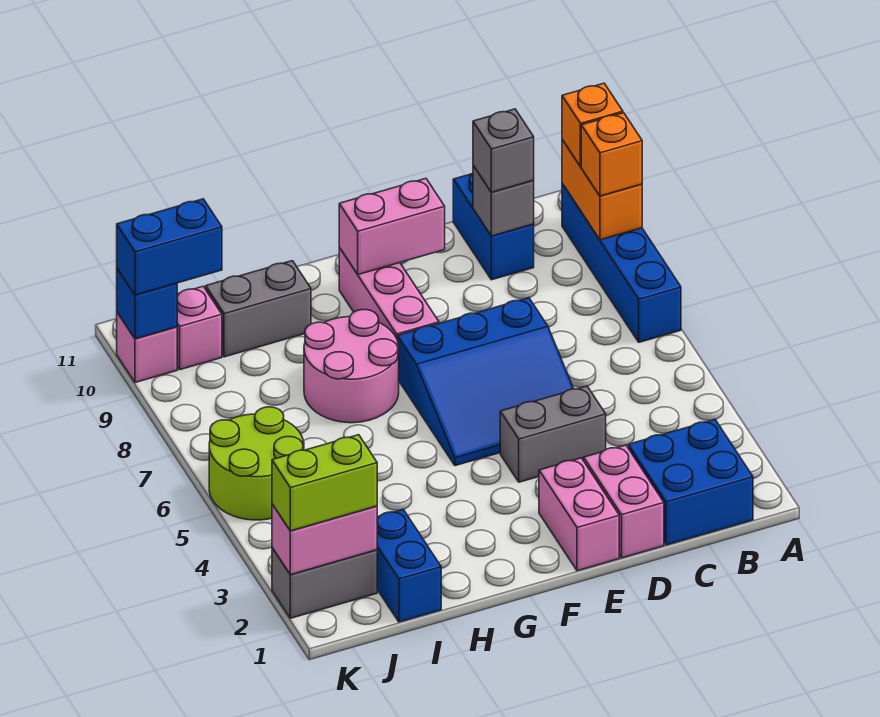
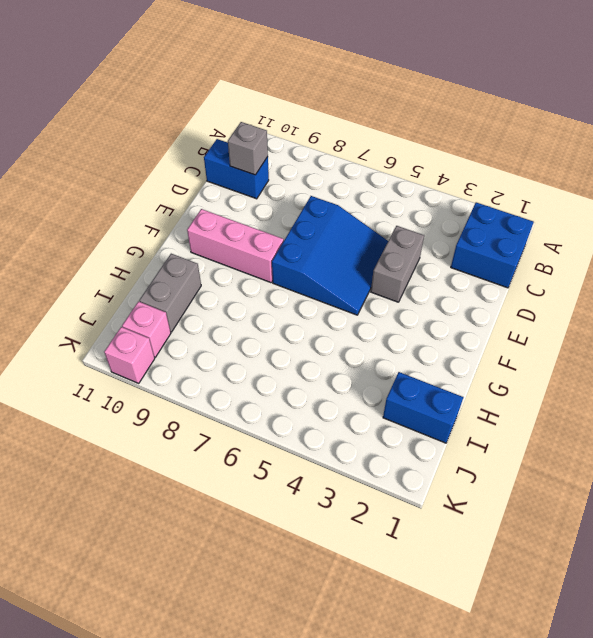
none -> blue 1x4 brick [562,183,681,342]
none -> pink 1x2 brick [584,445,664,558]
none -> pink 1x2 brick [539,458,619,571]

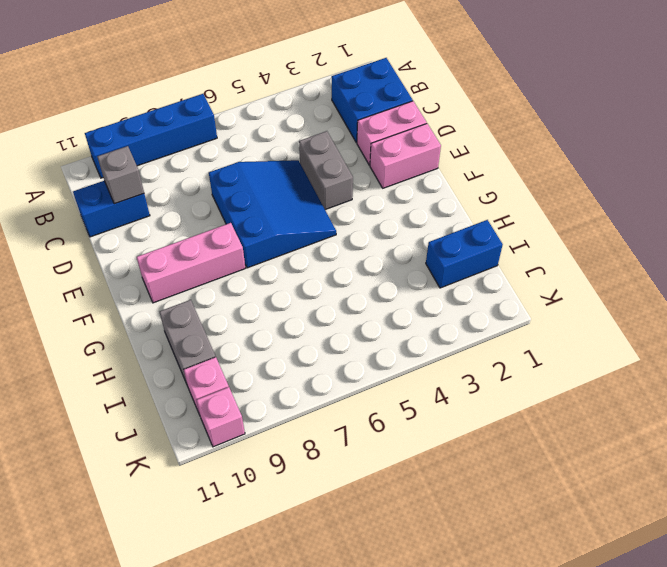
none -> pink 2x2 round brick [304,310,399,423]
none -> grey 1x2 brick [272,548,377,618]
none -> lime 2x2 round brick [209,407,304,520]

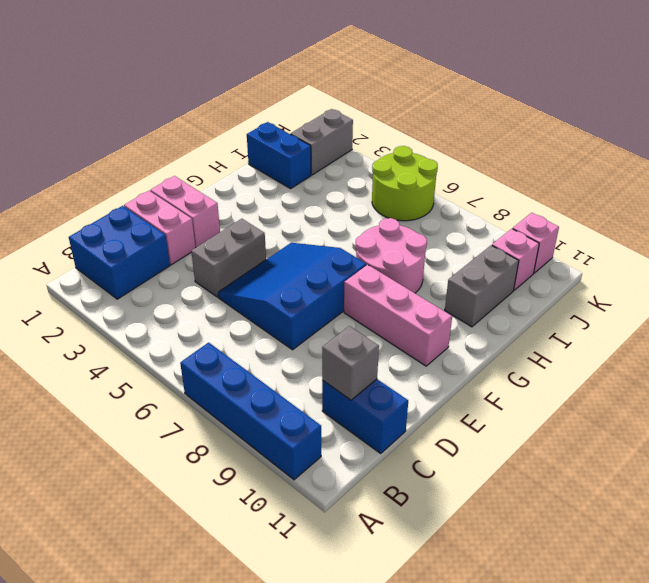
none -> orange 1x2 brick [562,140,642,240]
none -> pink 1x2 brick [339,178,445,274]
none -> pink 1x2 brick [272,504,377,575]

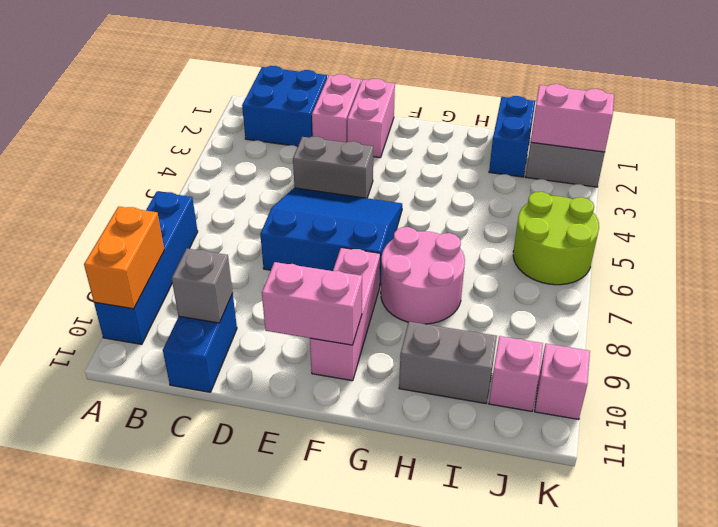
none -> blue 1x1 brick [117,269,177,339]
none -> orange 1x1 brick [581,113,642,196]
none -> orange 1x1 brick [562,83,623,167]

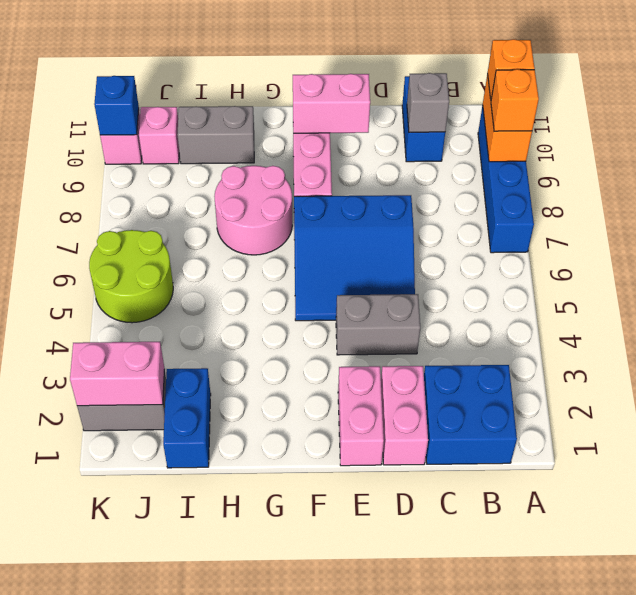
none -> grey 1x1 brick [473,109,534,192]
none -> lime 1x2 brick [272,435,377,531]
none -> blue 1x2 brick [117,199,222,295]

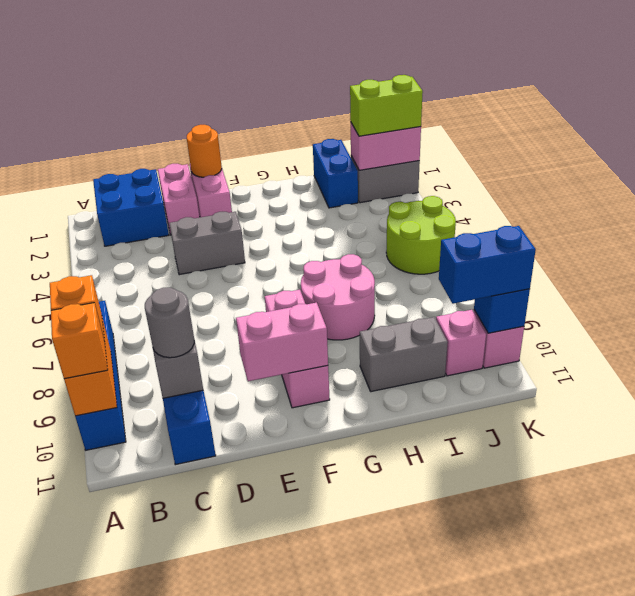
grey 1x1 round brick [145,288,194,358] -> grey 1x1 brick [473,109,534,192]
orange 1x1 round brick [187,125,222,177] -> none
none -> blue 3x3 slope [398,298,573,466]

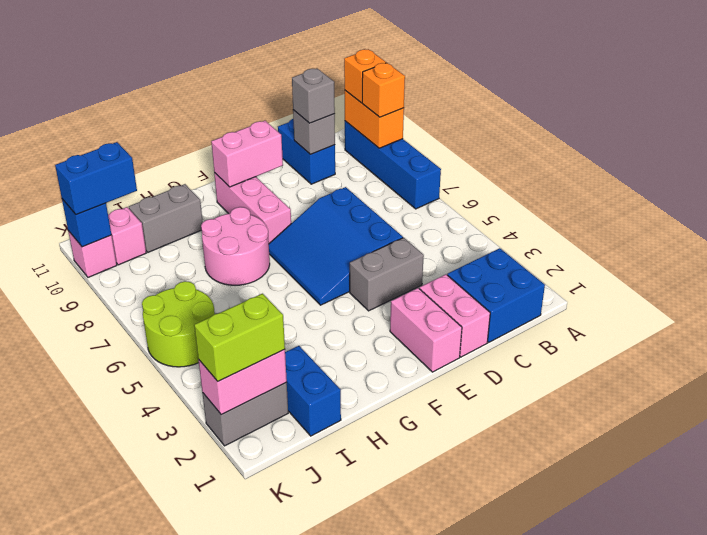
blue 3x3 slope [269,187,403,305] -> blue 3x3 slope turned to [398,298,573,466]

